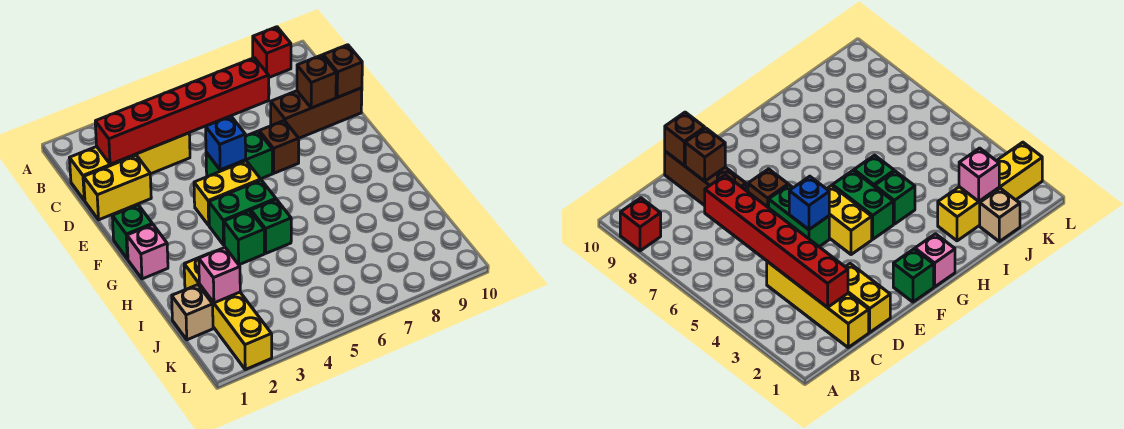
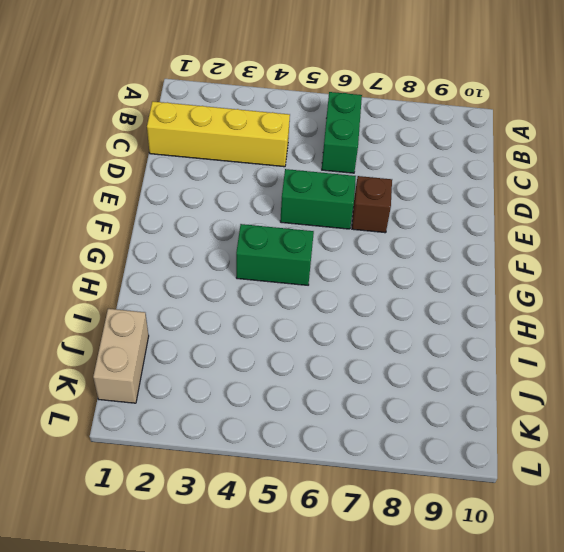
green 1x2 brick [322,92,362,173] -> none
tan 1x2 brick [93,309,149,403] -> tan 1x1 brick [172,285,213,340]
none -> red 1x1 brick [253,27,291,77]
none -> yellow 1x2 brick [84,155,151,220]
none -> brown 1x3 brick [271,88,362,138]

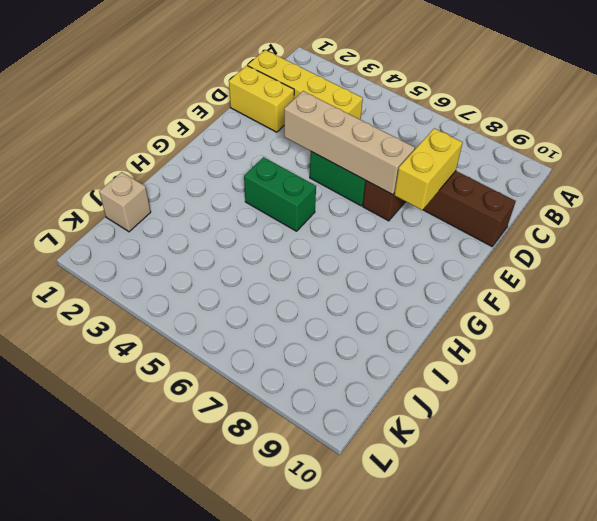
yellow 1x2 brick [394,128,463,210] -> yellow 1x2 brick turned to [194,161,261,225]
tan 1x4 brick [284,91,415,195] -> blue 1x1 brick [206,116,246,170]
none -> red 1x1 brick [253,27,291,77]
none -> green 1x1 brick [112,205,152,259]
none -> pink 1x1 brick [127,225,168,279]

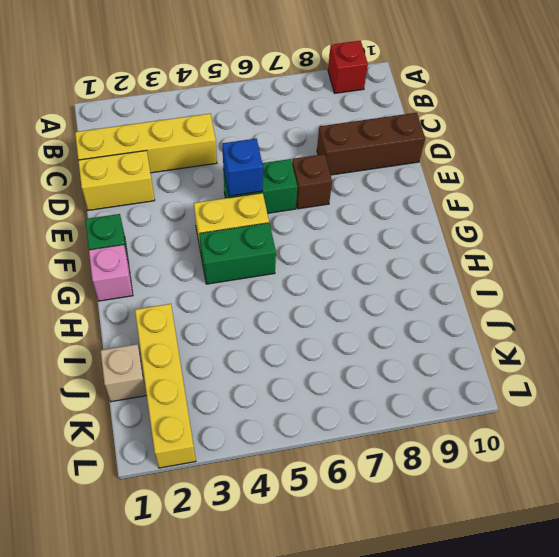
none -> green 1x1 brick [224,211,264,265]
none -> green 1x1 brick [251,199,291,253]
none -> red 1x6 brick [95,58,269,164]

